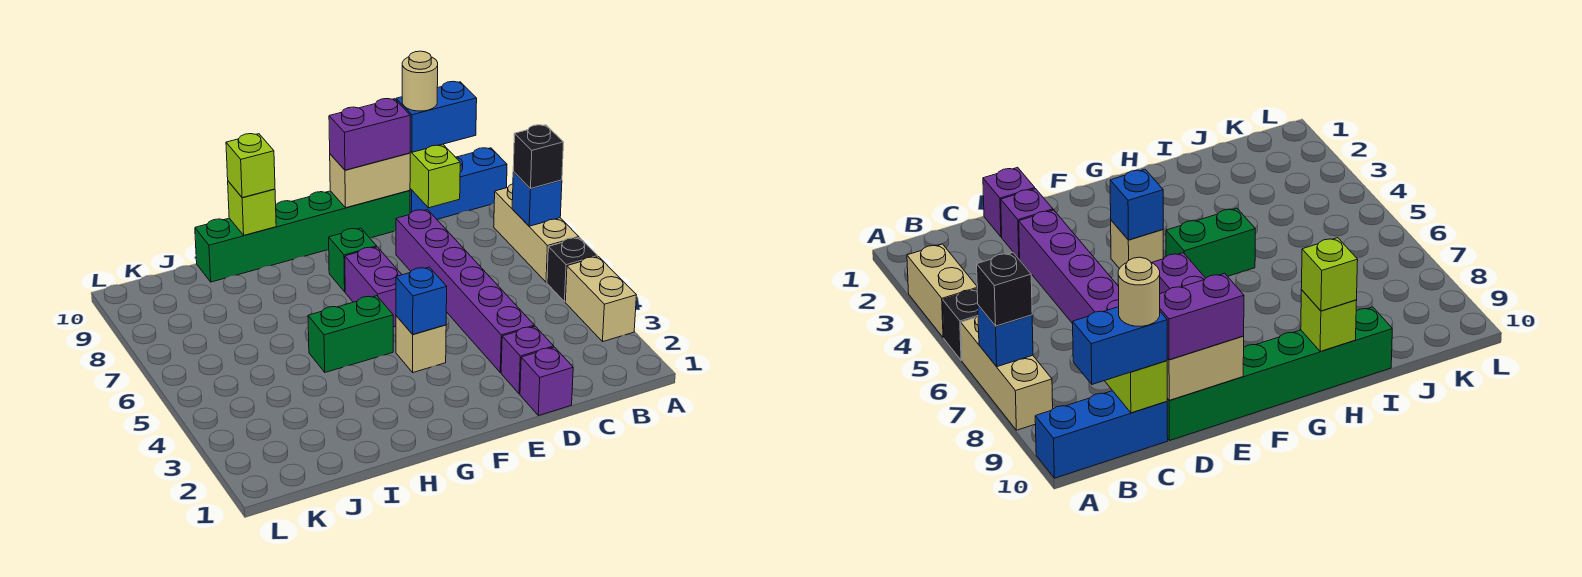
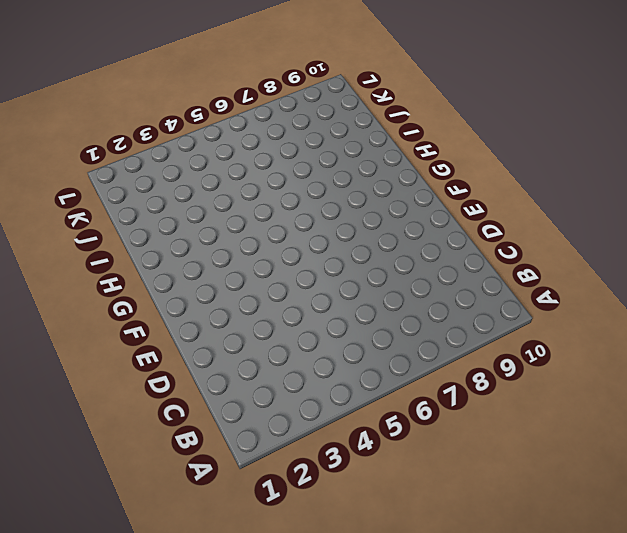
none -> tan 1x2 brick [565,257,636,341]
none -> black 1x1 brick [547,238,598,302]
none -> tan 1x3 brick [494,184,579,282]

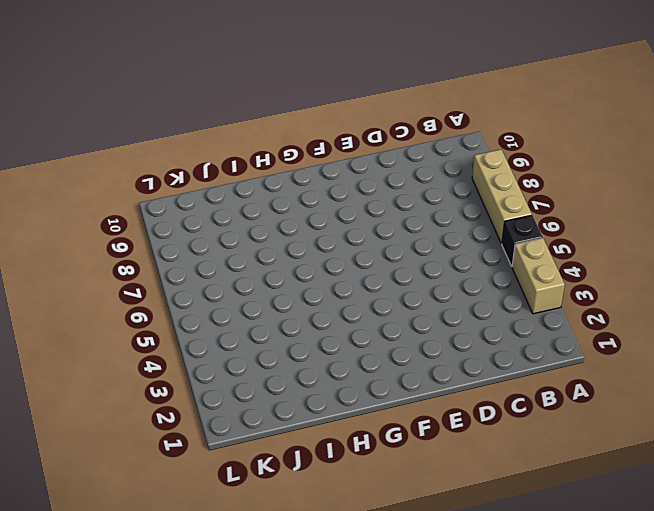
none -> blue 1x3 brick [410,148,507,219]
none -> purple 1x1 brick [520,347,573,416]
none -> purple 1x1 brick [501,326,554,394]

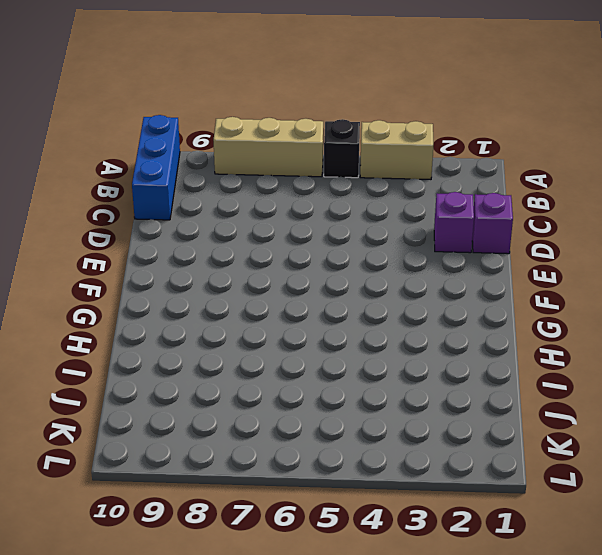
none -> purple 1x6 brick [396,210,534,373]
none -> green 1x6 brick [195,191,410,282]
none -> tan 1x1 brick [396,316,446,372]

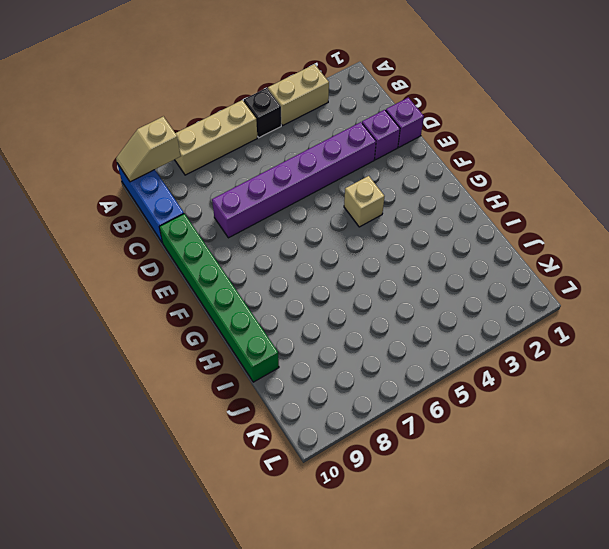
tan 1x2 slope [116,116,181,182] -> none
none -> purple 1x2 brick [345,247,402,327]
none -> green 1x1 brick [329,228,377,292]
none -> green 1x2 brick [308,296,393,372]

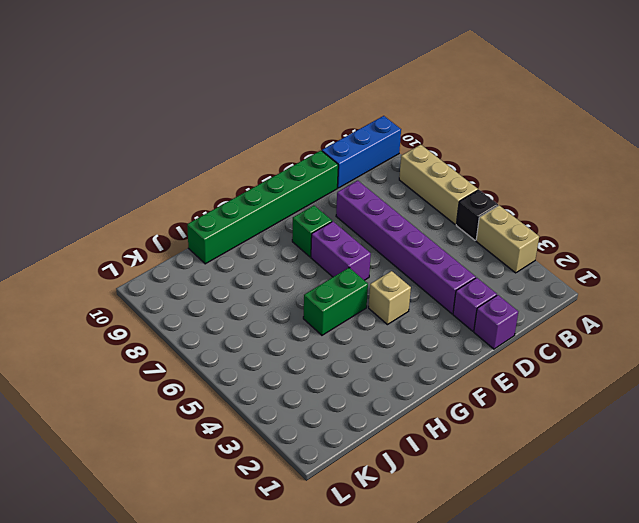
none -> blue 1x1 brick [512,172,562,226]
none -> lime 1x2 brick [410,144,460,208]
none -> tan 1x2 brick [330,153,410,208]

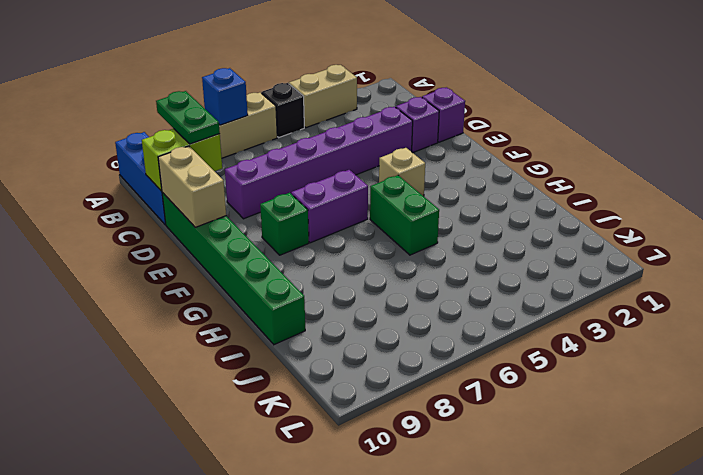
green 1x2 plate [156,91,220,144] -> none
none -> blue 1x1 brick [396,267,447,334]
none -> lime 1x1 brick [228,181,276,235]
none -> black 1x1 brick [513,125,564,189]

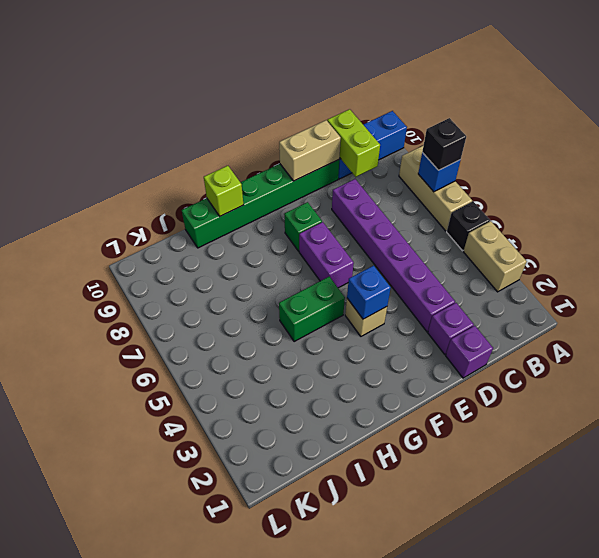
none -> blue 1x2 brick [396,81,477,152]
none -> purple 1x2 brick [329,99,410,170]
none -> lime 1x1 brick [226,134,275,198]

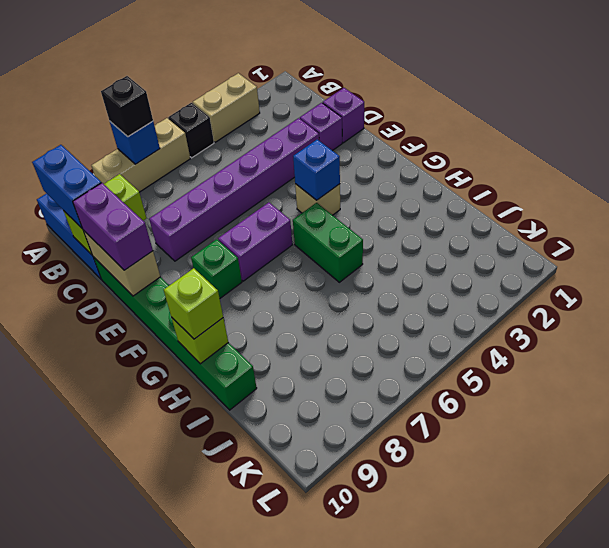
none -> tan 1x1 round brick [402,51,438,111]

